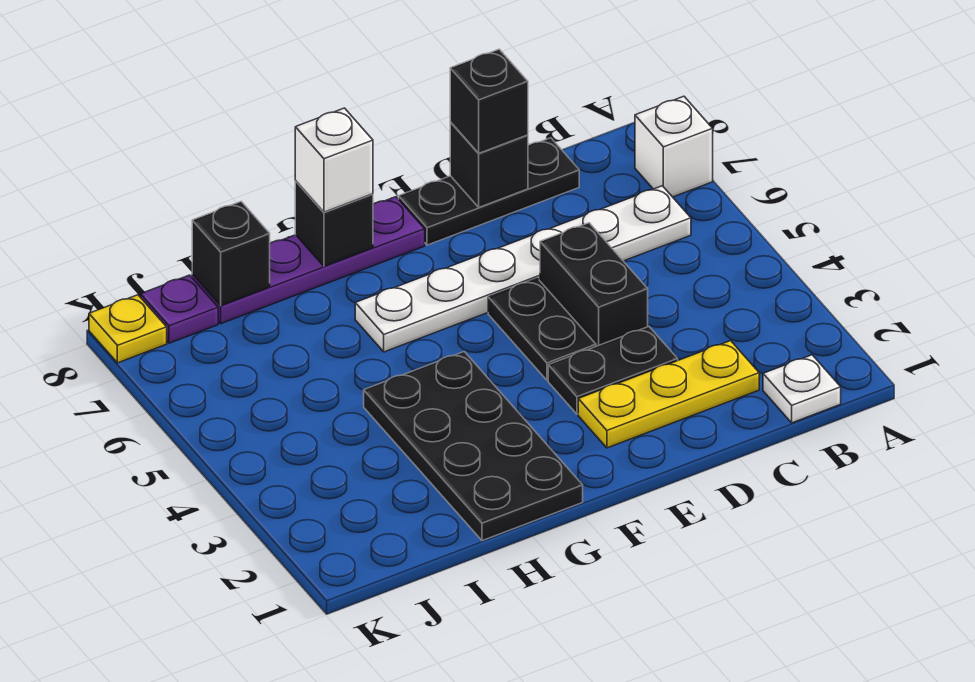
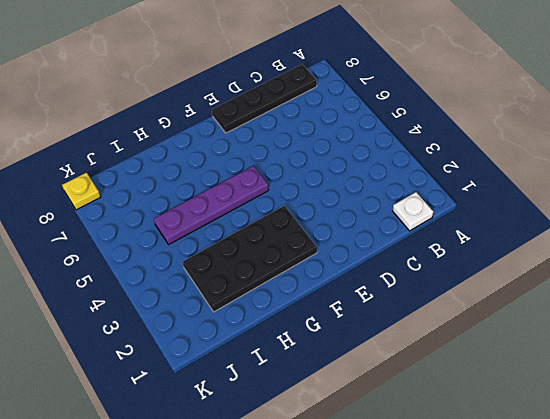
black 1x4 plate [212,64,317,133] -> black 1x3 plate [399,138,579,245]
black 2x4 plate [183,206,317,312] -> black 2x4 plate turned to [364,352,583,541]
purple 1x4 plate [154,166,269,245] -> purple 1x4 plate moved to [192,197,425,323]
none -> white 1x1 brick [635,96,713,197]
none -> white 1x6 plate [355,186,691,352]
none -> yellow 1x3 plate [578,341,759,448]

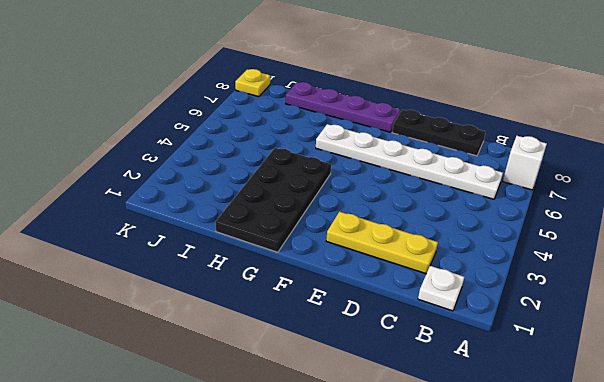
none -> black 1x2 plate [548,327,678,414]
none -> black 1x2 brick [540,223,648,346]
none -> black 1x2 plate [488,279,596,380]

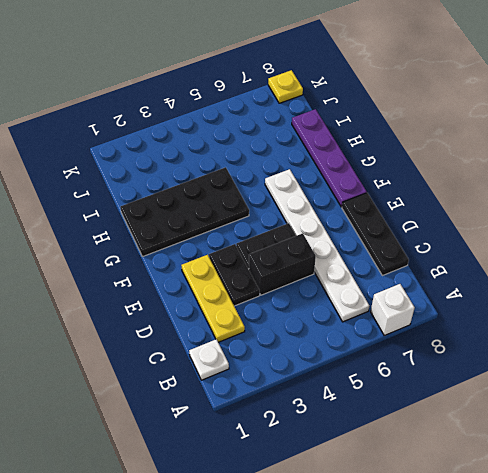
none -> purple 1x1 plate [141,275,218,343]
none -> black 1x1 brick [450,122,528,207]
none -> black 1x1 brick [295,181,373,266]

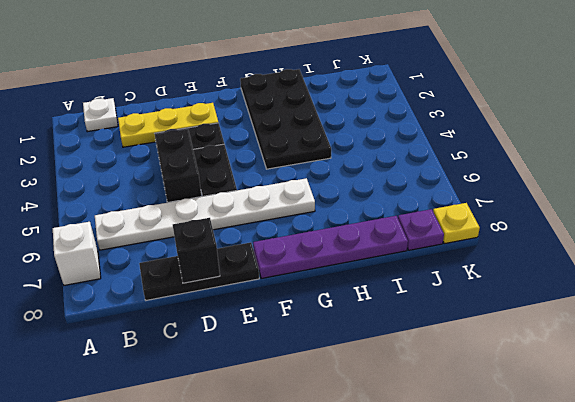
none -> black 1x1 brick [295,181,373,266]
none -> black 1x1 brick [192,202,270,306]
none -> black 1x1 brick [450,49,528,153]

